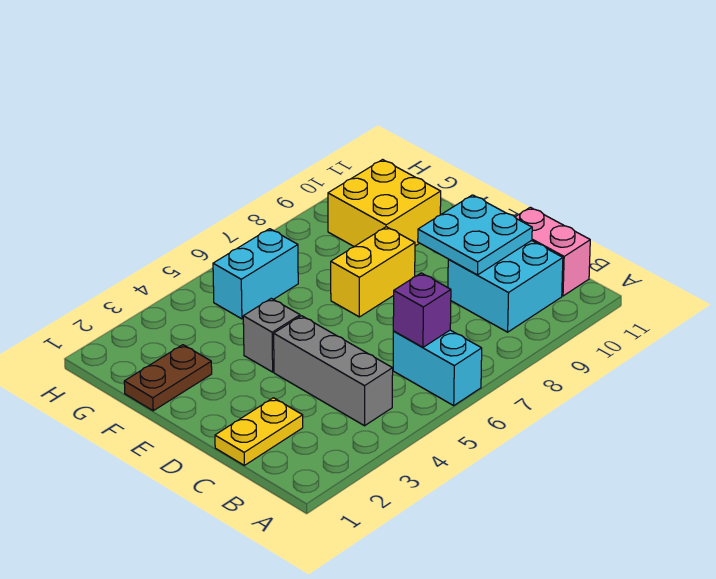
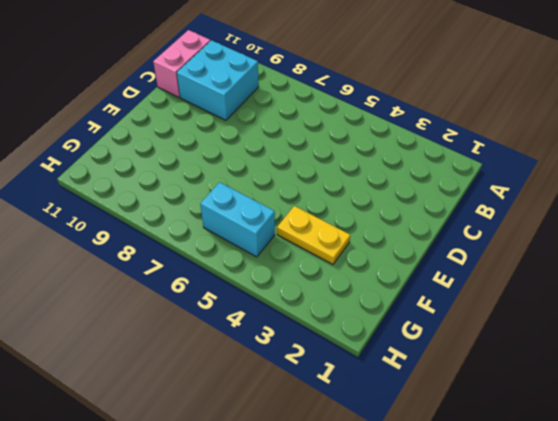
yellow 1x2 plate [277,206,350,264] -> yellow 1x2 plate moved to [215,398,303,465]
none -> cyan 1x2 brick [393,330,482,405]
none -> grey 1x3 brick [274,316,393,426]
none -> grey 1x1 brick [243,298,300,372]

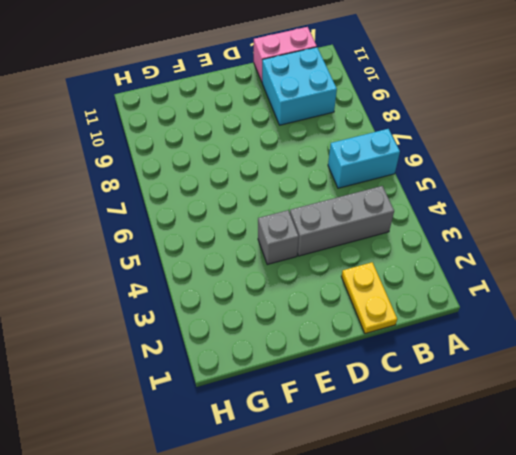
none -> yellow 1x2 brick [331,227,415,317]
none -> brown 1x2 plate [124,345,212,411]
none -> yellow 2x2 brick [328,160,441,246]

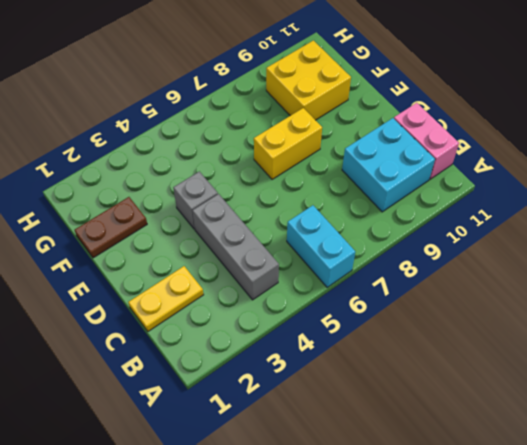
none -> cyan 1x2 brick [213,229,298,319]
none -> purple 1x1 brick [393,273,451,347]
none -> cyan 2x2 plate [418,195,532,275]

